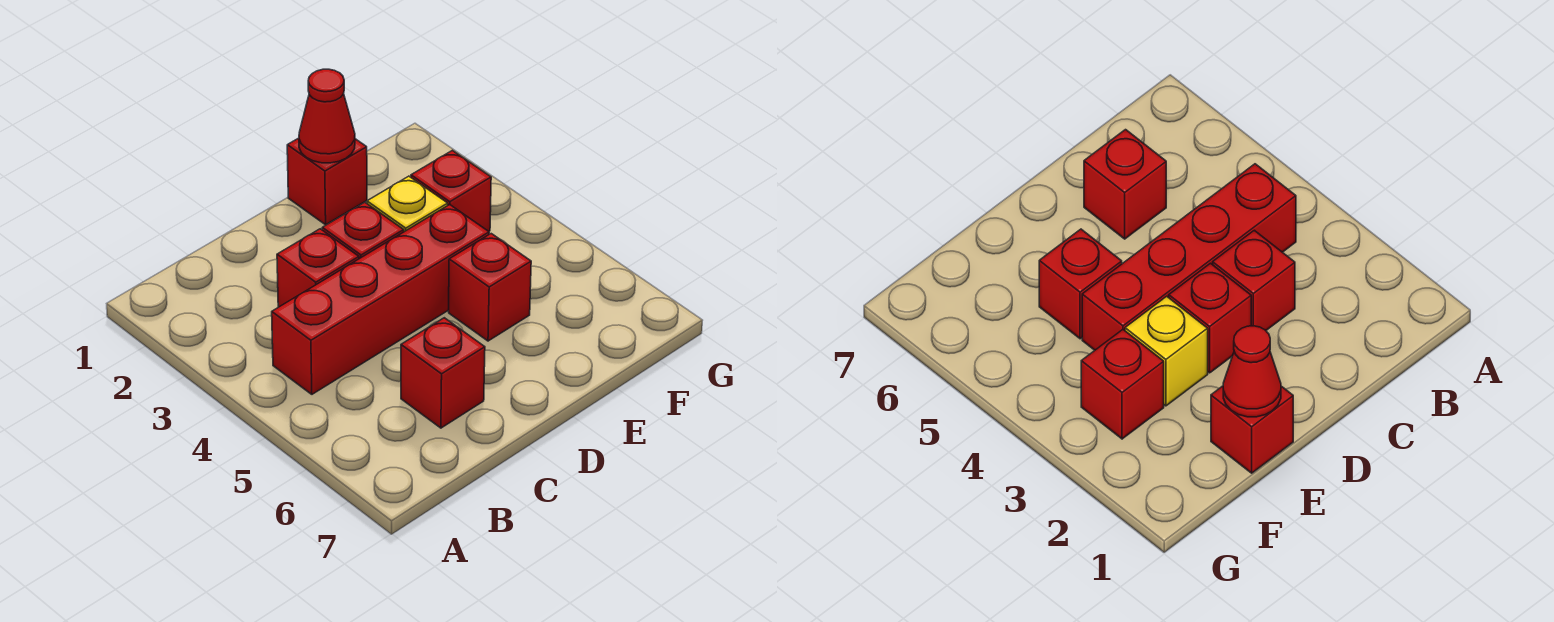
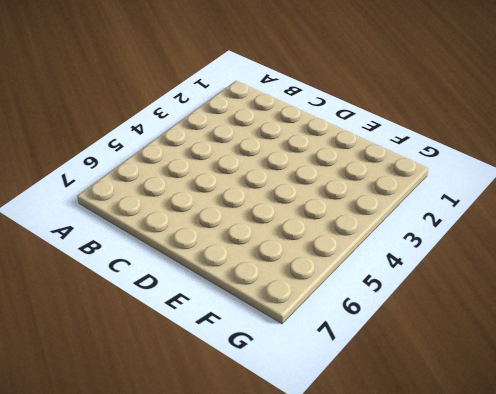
none -> red 1x4 brick [272,205,489,394]
none -> red 1x1 brick [277,229,359,307]

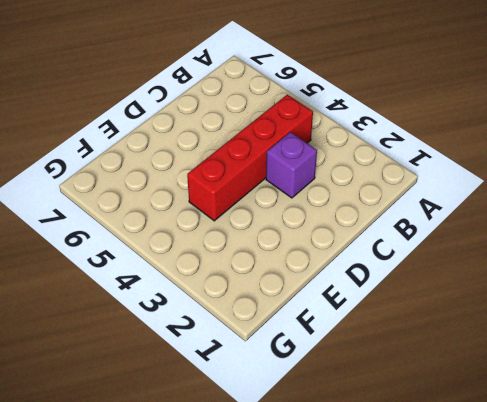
purple 1x1 brick [266,132,317,198] -> red 1x1 brick [277,229,359,307]
none -> red 1x1 brick [401,318,485,428]
none -> red 1x1 brick [322,202,404,259]

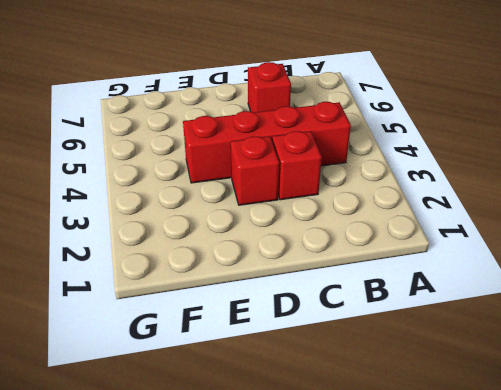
none -> red 1x1 brick [287,138,367,225]
none -> yellow 1x1 brick [367,176,448,232]

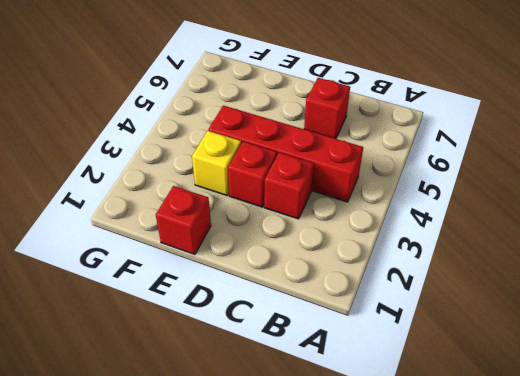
none -> red 1x1 brick [449,234,531,341]
none -> red 1x1 brick [411,150,491,231]

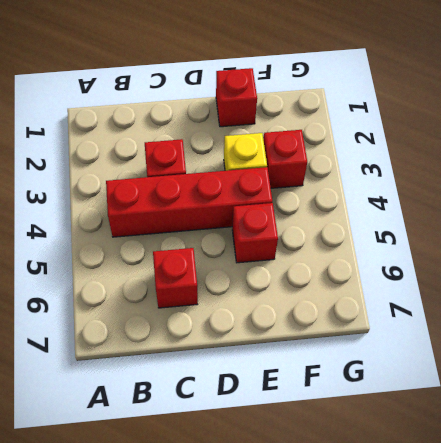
none -> red 1x1 brick [322,202,404,259]
none -> red 1x1 cone [299,69,355,163]

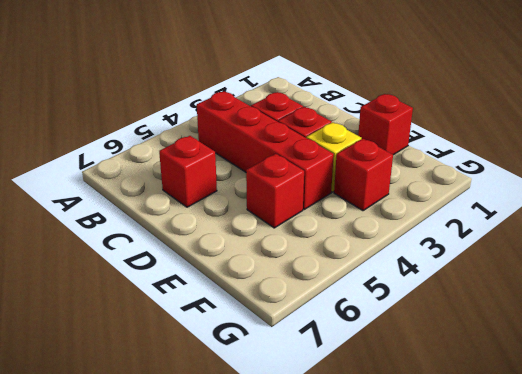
none -> red 1x1 cone [299,69,355,163]

